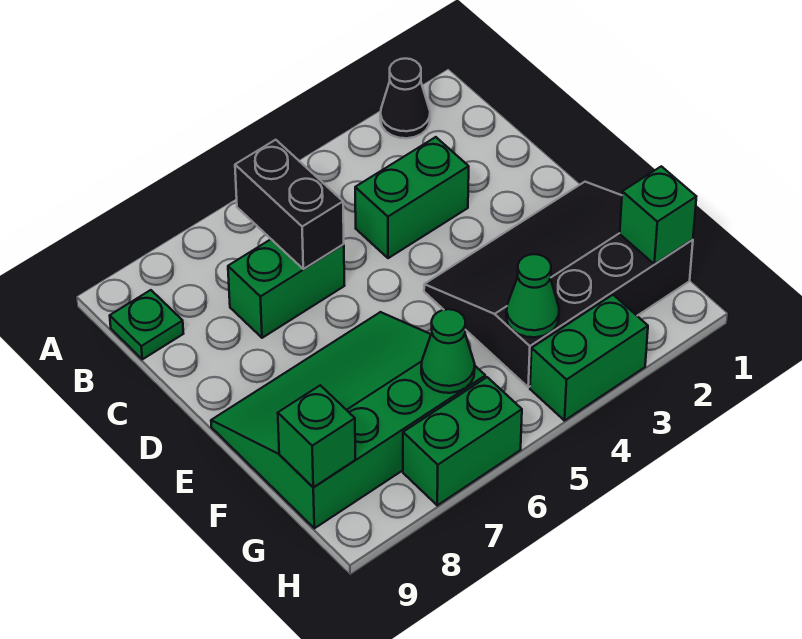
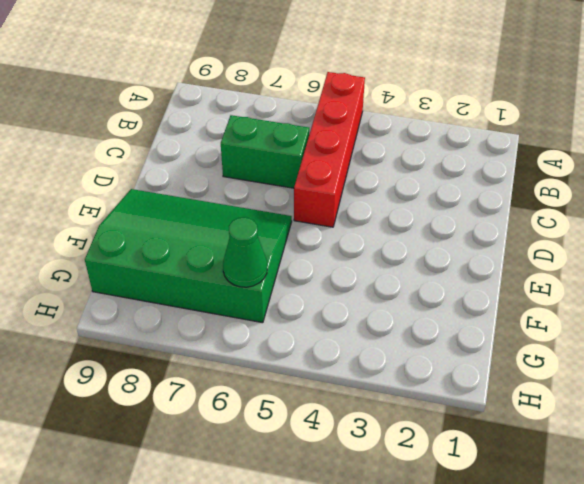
red 1x4 brick [294,72,365,227] -> none
none -> black 1x1 cone [380,58,430,138]
none -> green 1x1 plate [110,290,183,359]
none -> green 1x2 brick [355,137,469,258]

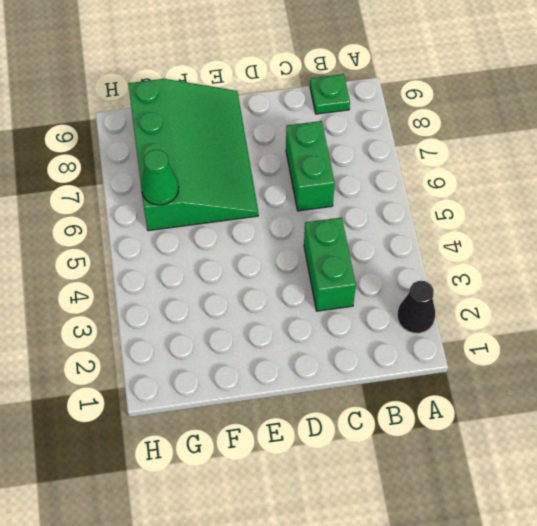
none -> black 3x4 slope [424,182,693,387]
none -> green 1x2 brick [530,295,648,421]
none -> green 1x2 brick [403,377,522,505]

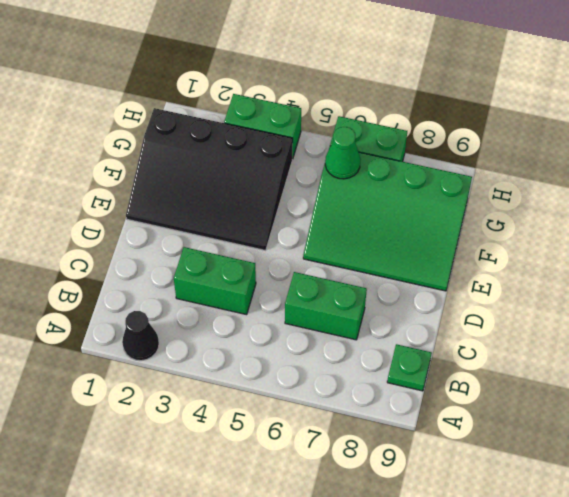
none -> black 1x2 brick [235,140,344,269]
none -> green 1x1 brick [620,166,696,264]
none -> green 1x1 cone [506,254,559,337]

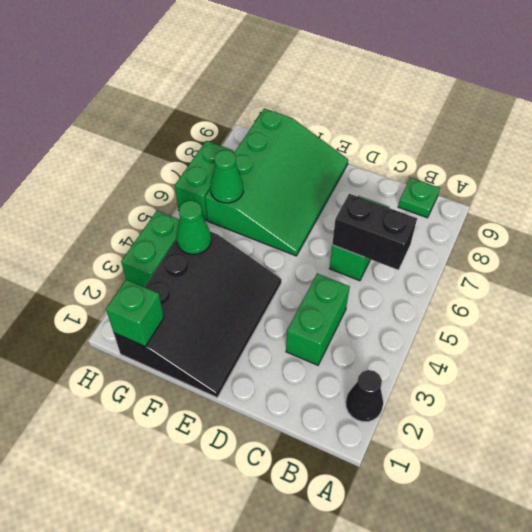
none -> green 1x1 brick [278,385,355,487]

